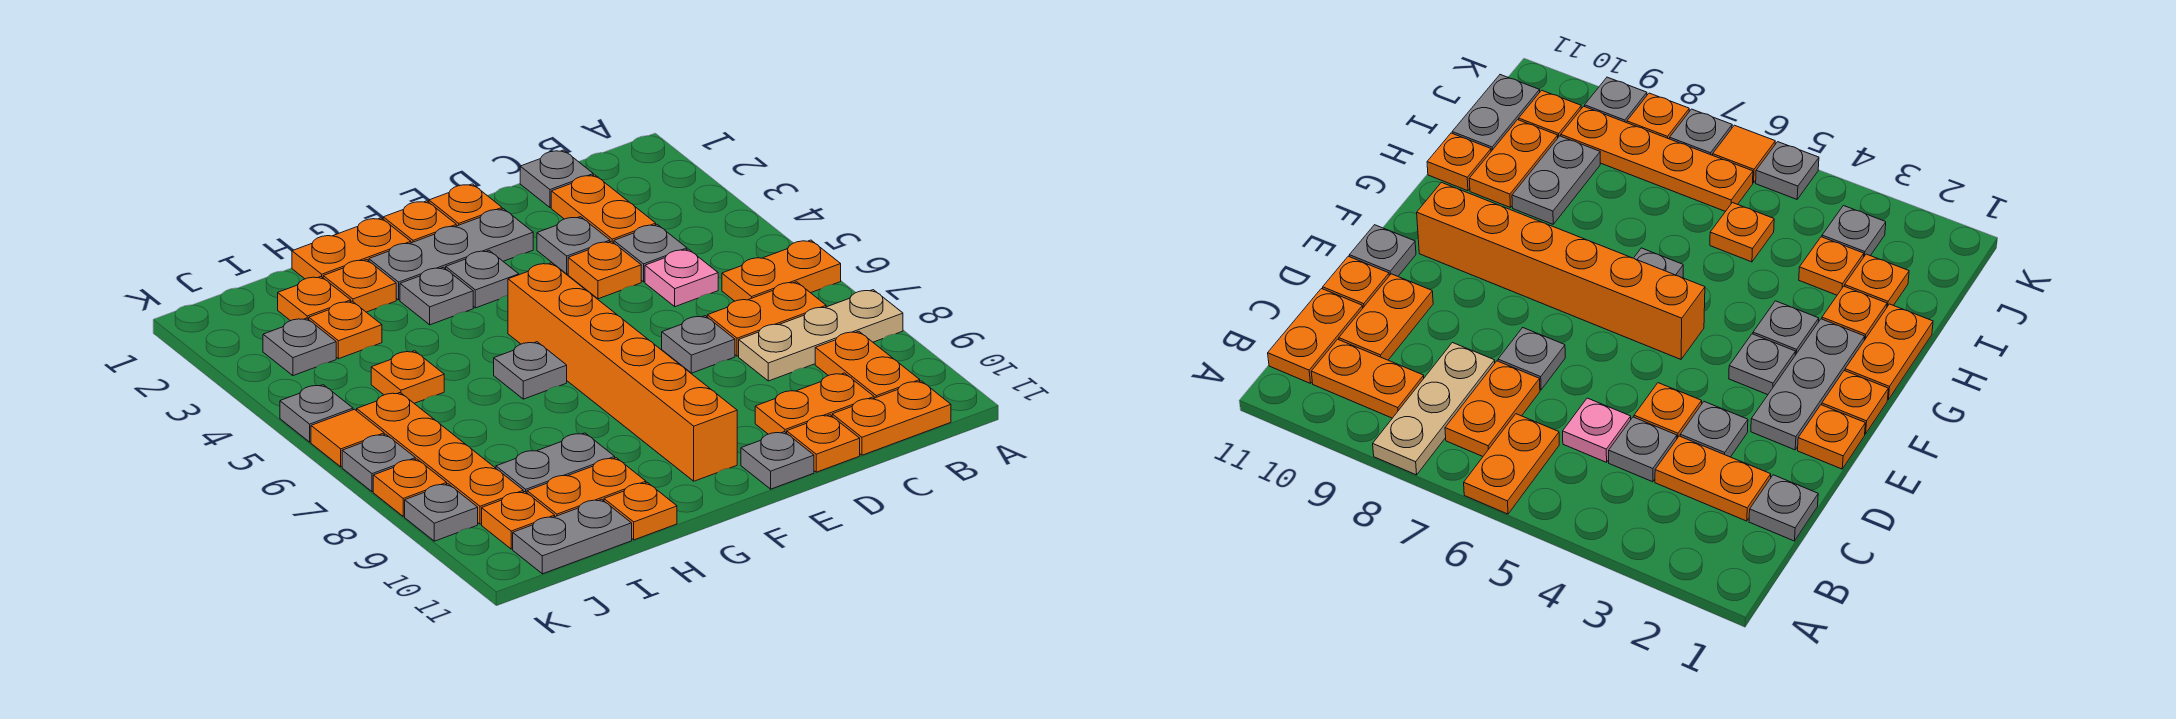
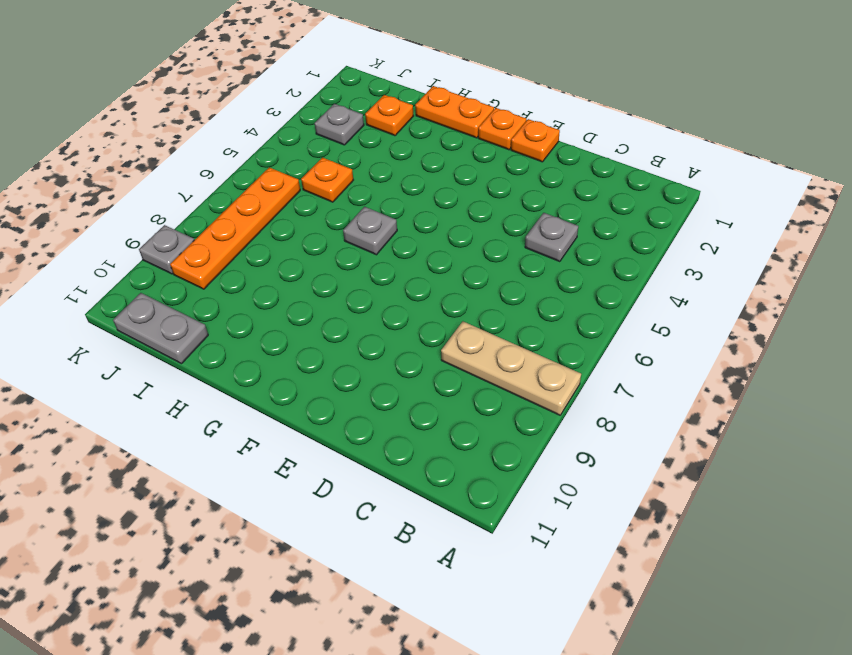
none -> orange 1x2 plate [722,240,841,301]
none -> orange 1x2 plate [707,282,826,356]
none -> orange 1x2 plate [815,331,920,398]
none -> orange 1x2 plate [832,381,951,455]

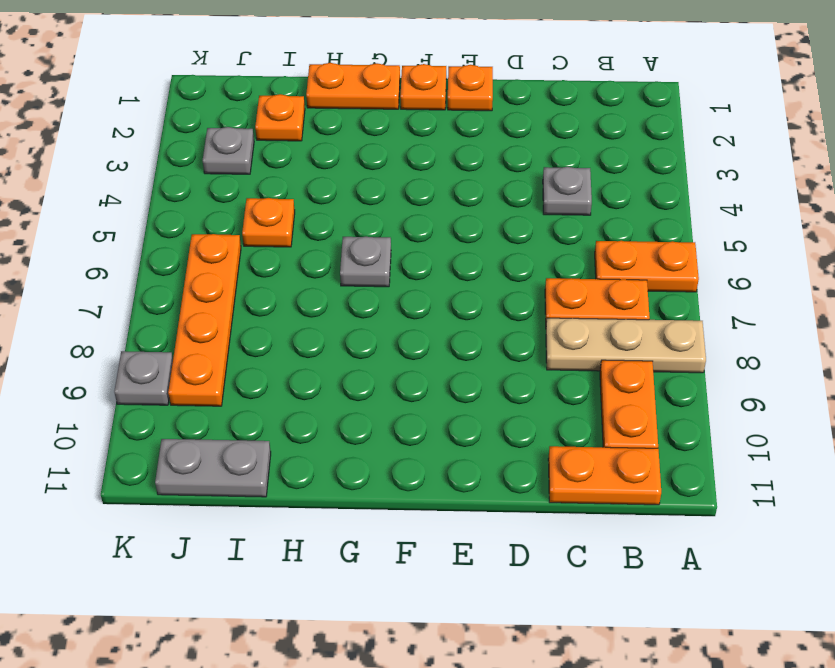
none -> grey 1x1 plate [520,150,593,208]
none -> orange 1x2 plate [551,175,656,243]
none -> pink 1x1 plate [645,249,718,307]
none -> orange 1x2 plate [755,373,874,434]

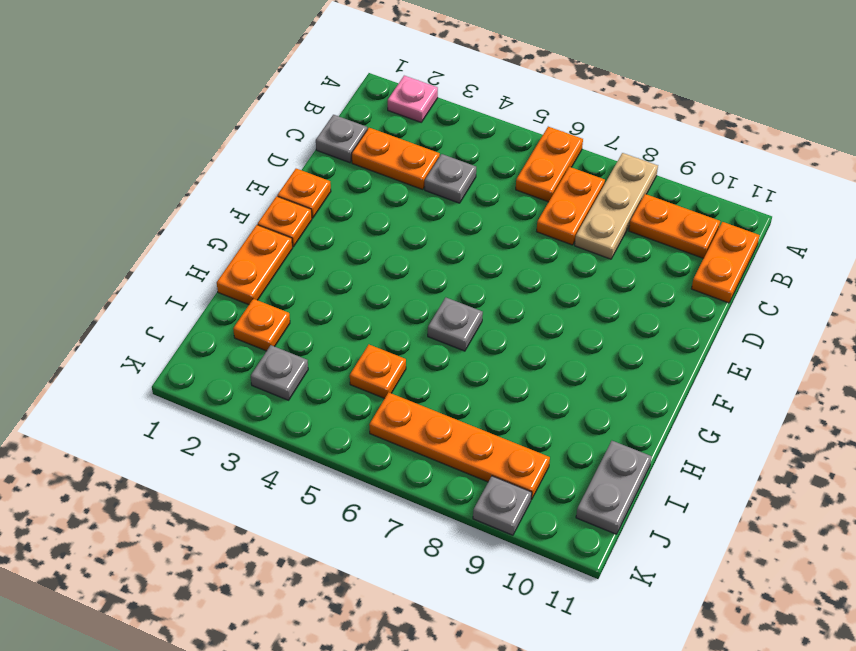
pink 1x1 plate [388,76,438,122] -> pink 1x1 plate moved to [645,249,718,307]
none -> orange 1x2 plate [755,373,874,434]
none -> grey 1x1 plate [537,217,610,274]
none -> orange 1x1 plate [568,241,641,299]
none -> grey 1x1 plate [662,316,735,373]

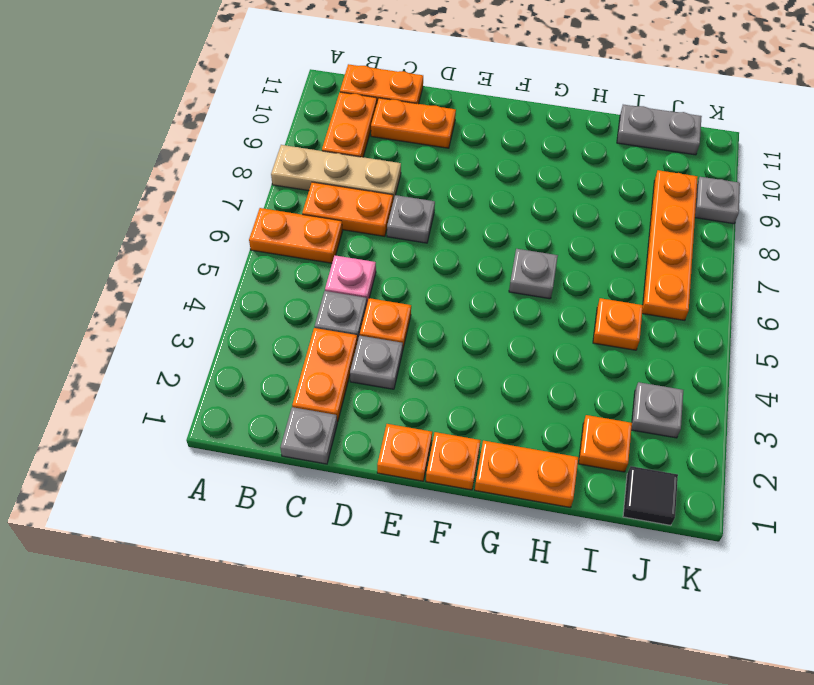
black 1x1 tile [623,466,678,525] -> none
none -> orange 1x1 plate [787,415,860,472]
none -> grey 1x3 plate [369,209,533,300]
none -> grey 1x1 plate [741,432,814,489]
none -> grey 1x1 plate [446,251,519,308]

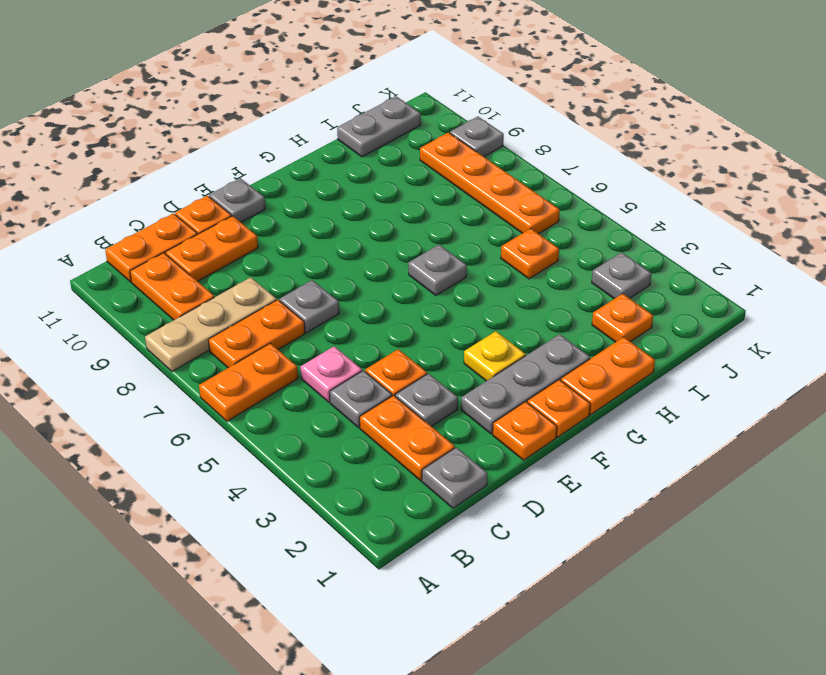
yellow 1x1 plate [464,331,526,381] -> grey 1x1 plate [446,251,519,308]
none -> orange 1x6 brick [508,263,737,481]
none -> grey 1x1 plate [400,267,473,325]
none -> orange 1x1 plate [323,260,396,312]
none -> grey 1x2 plate [496,433,615,493]

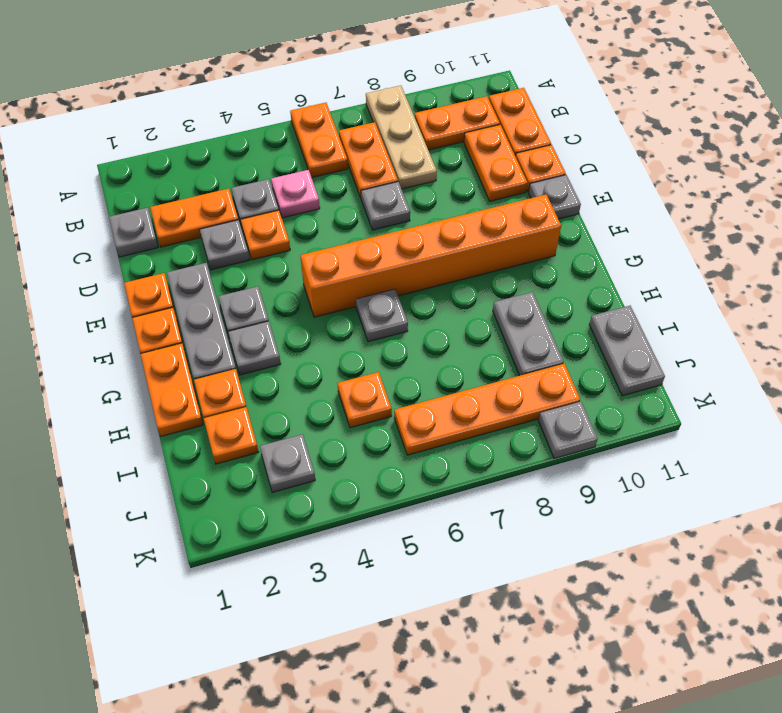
none -> orange 1x2 plate [527,458,646,517]
none -> orange 1x1 plate [604,483,677,540]
none -> orange 1x1 plate [309,301,382,359]
none -> orange 1x1 plate [482,492,555,549]

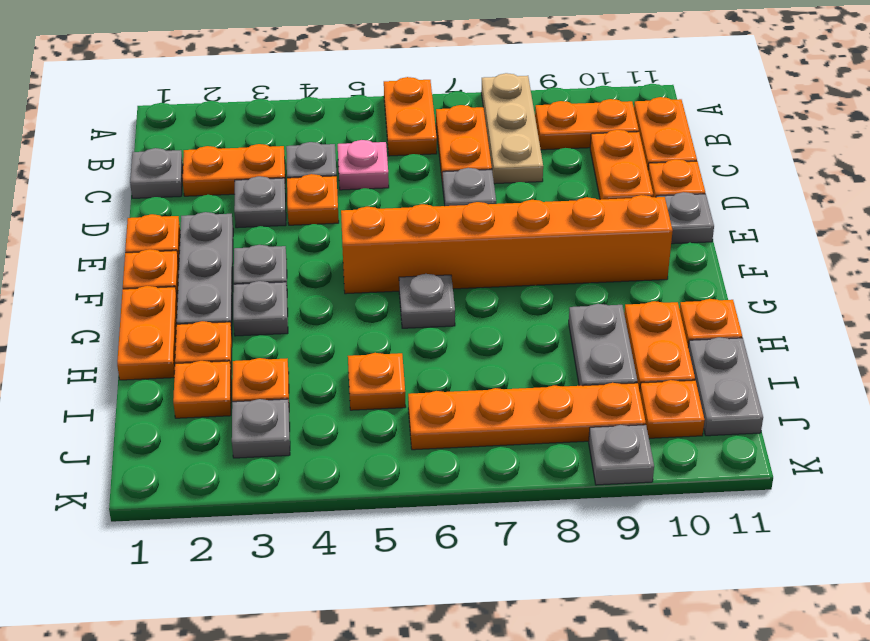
none -> grey 1x1 plate [280,385,353,442]
none -> orange 1x1 tile [311,409,384,467]
none -> grey 1x1 plate [342,434,415,492]
none -> orange 1x1 plate [373,459,447,516]

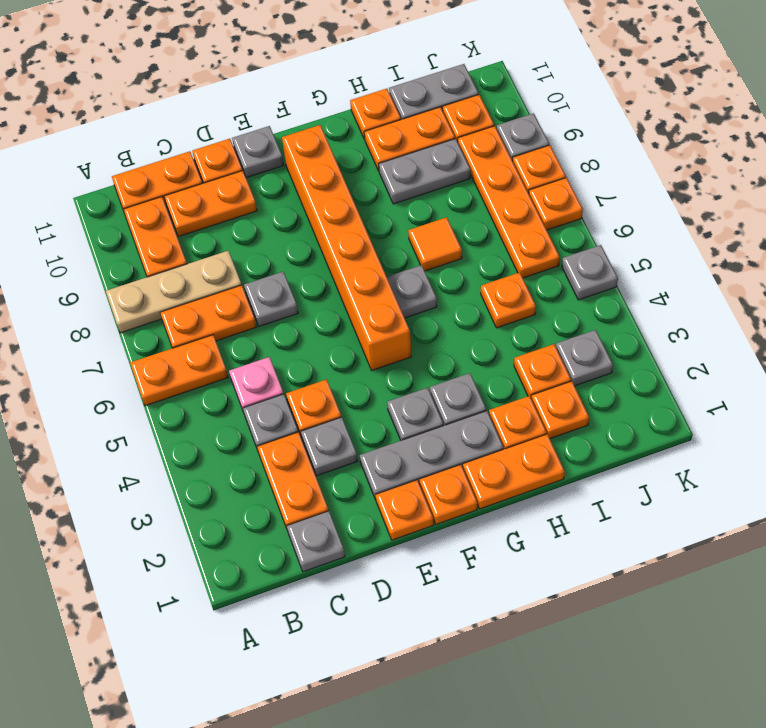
orange 1x1 tile [408,217,462,271] -> orange 1x1 tile moved to [311,409,384,467]
orange 1x1 plate [529,178,583,230] -> grey 1x1 plate [342,434,415,492]

